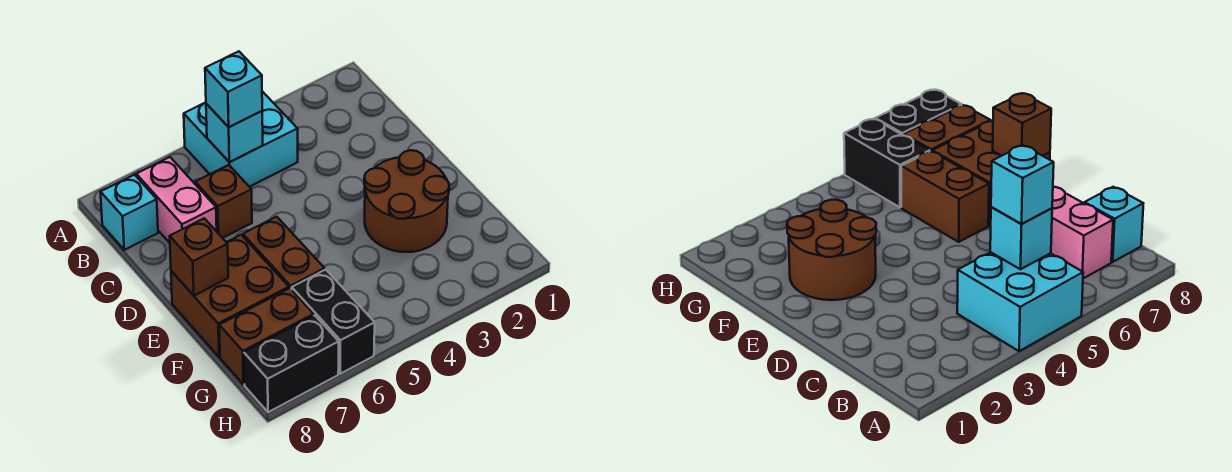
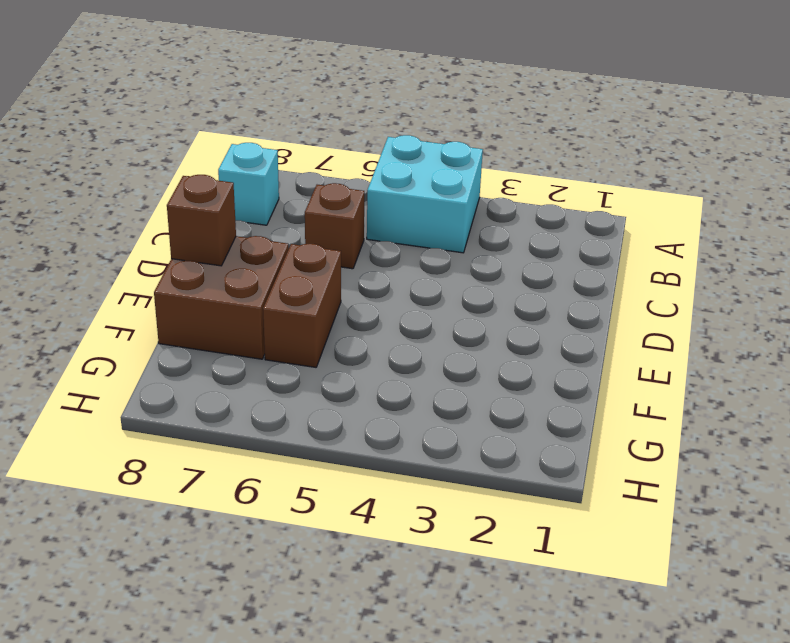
none -> pink 1x2 brick [136,157,217,243]
none -> brown 2x2 round brick [364,150,449,252]
none -> black 1x2 brick [292,270,375,374]

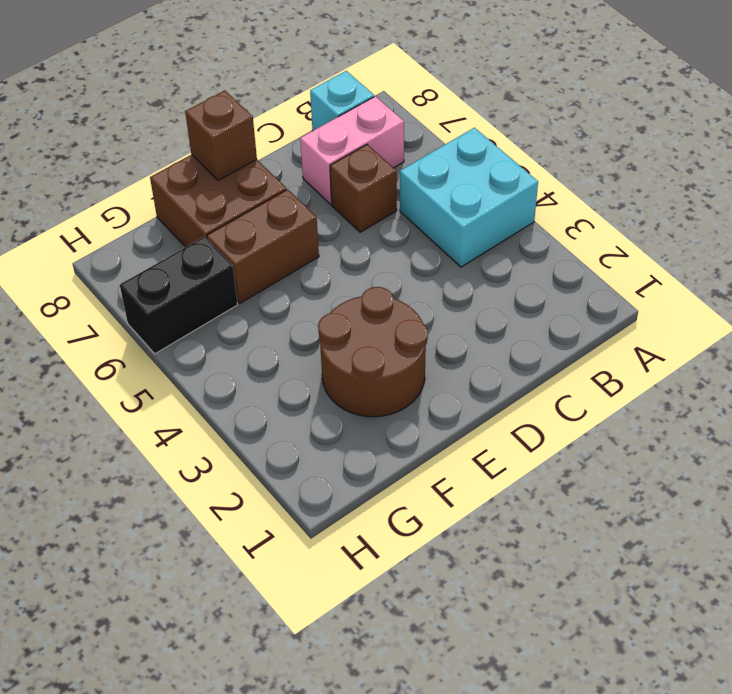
none -> brown 1x2 brick [219,288,314,384]
none -> black 1x2 brick [244,315,339,412]
none -> cyan 1x1 brick [206,104,263,162]

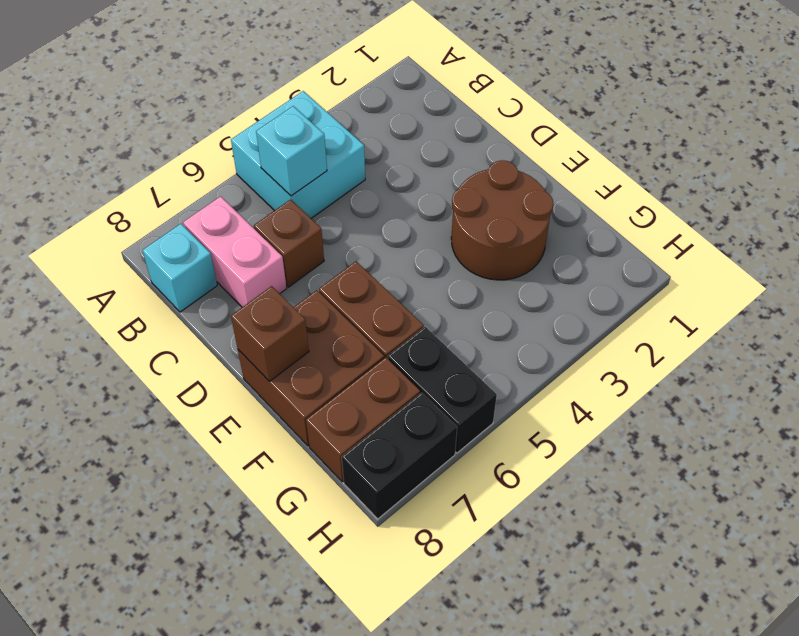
none -> cyan 1x1 brick [205,51,262,127]

